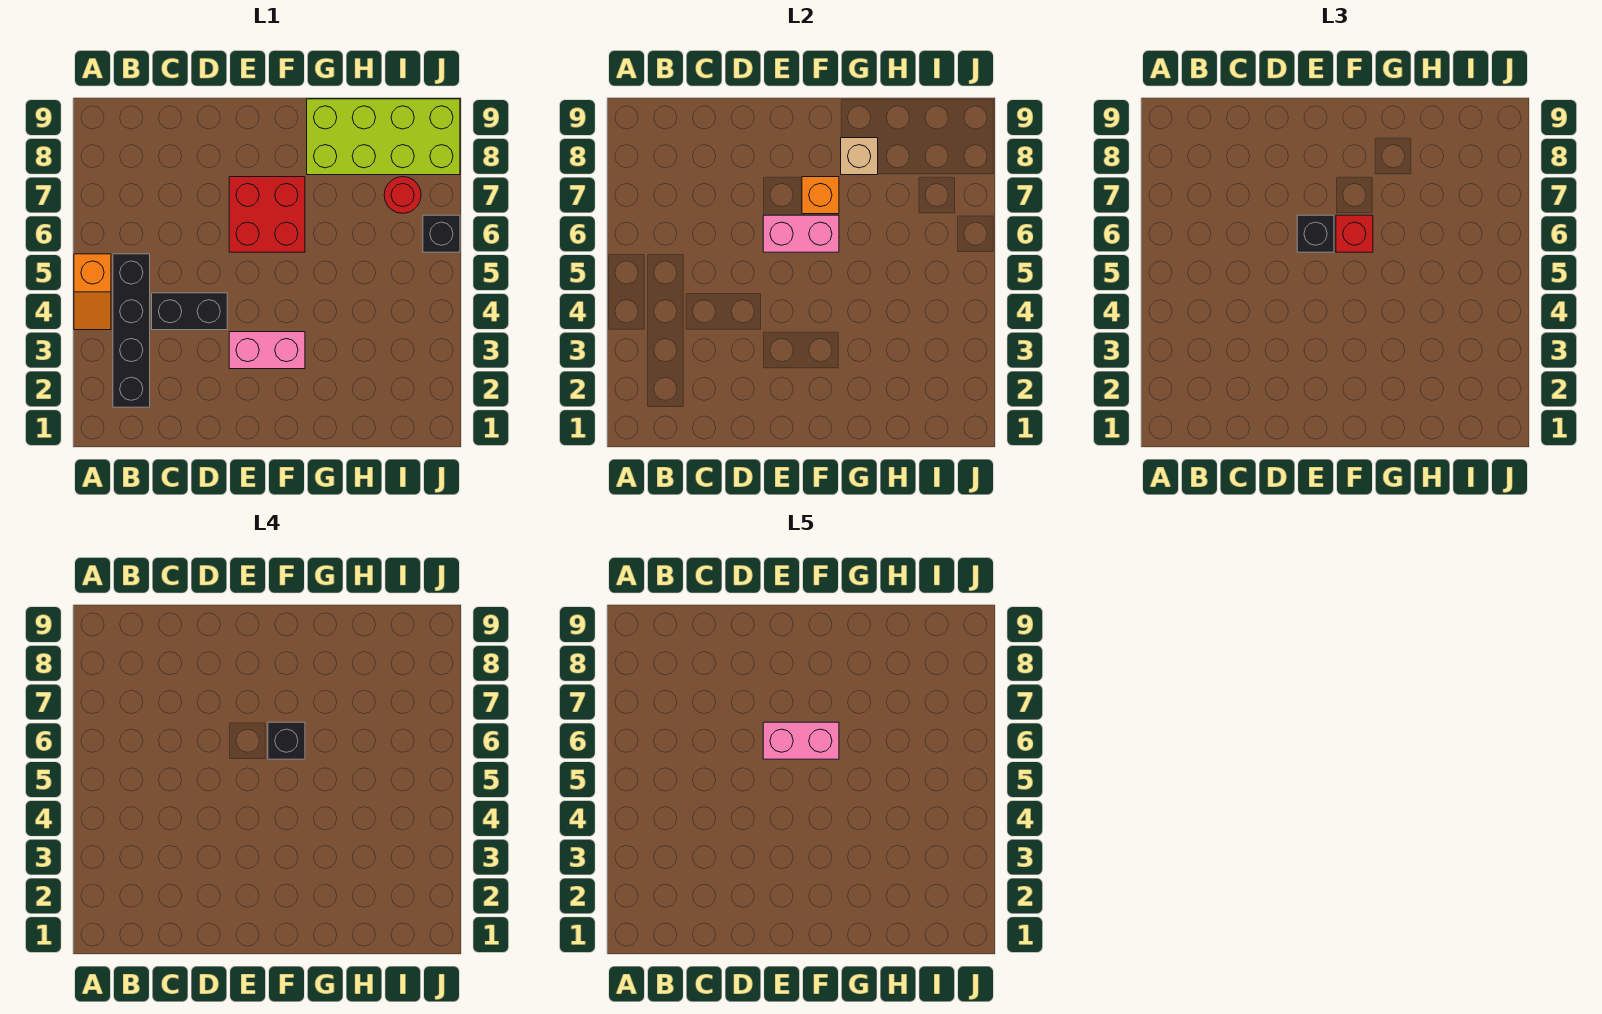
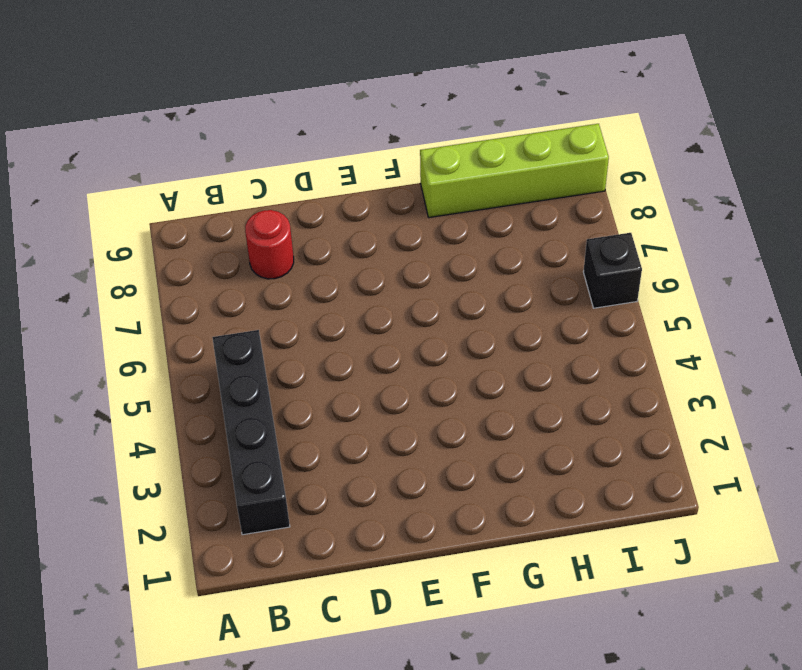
red 1x1 round brick [245,210,294,279] -> red 1x1 round brick moved to [384,177,421,213]
lime 1x4 brick [420,124,609,218] -> lime 2x4 brick [307,99,460,175]
none -> orange 1x2 slope [74,254,111,330]
none -> black 1x2 brick [152,293,227,330]
none -> pink 1x2 brick [229,332,305,369]

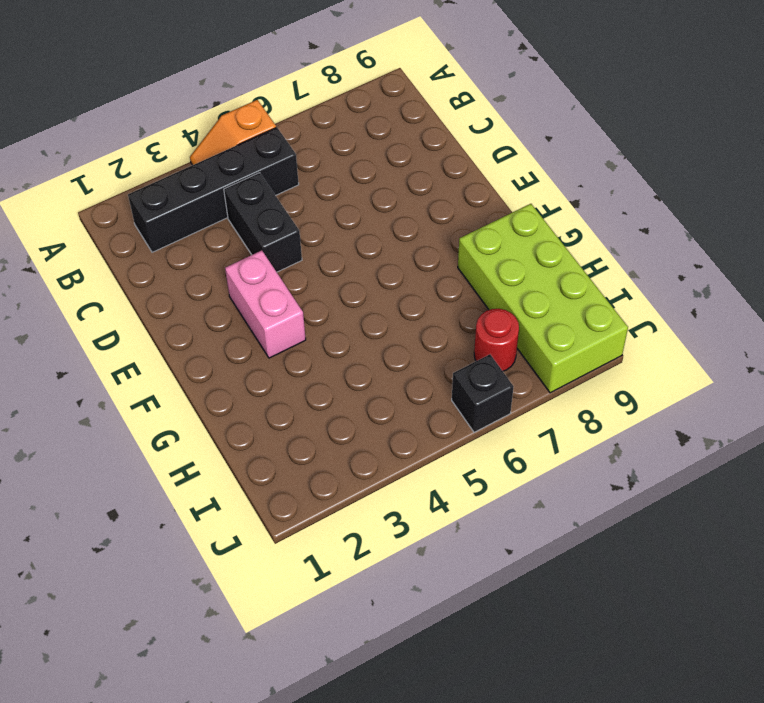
none -> red 2x2 brick [229,177,305,252]
none -> pink 1x2 brick [763,215,839,252]
none -> orange 1x1 brick [802,177,839,214]

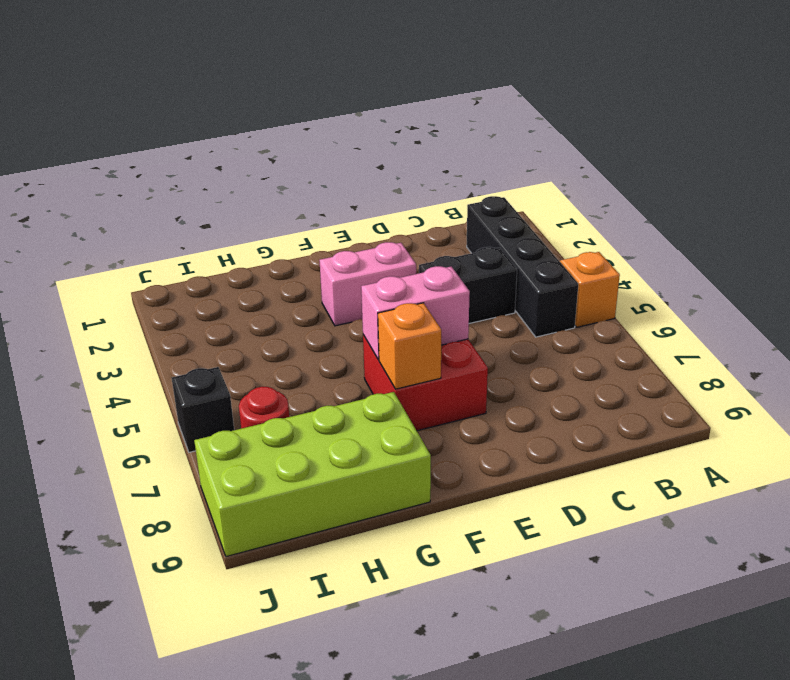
none -> tan 1x1 brick [841,138,878,175]
none -> black 1x1 brick [1297,215,1334,252]
none -> red 1x1 brick [1336,215,1373,252]

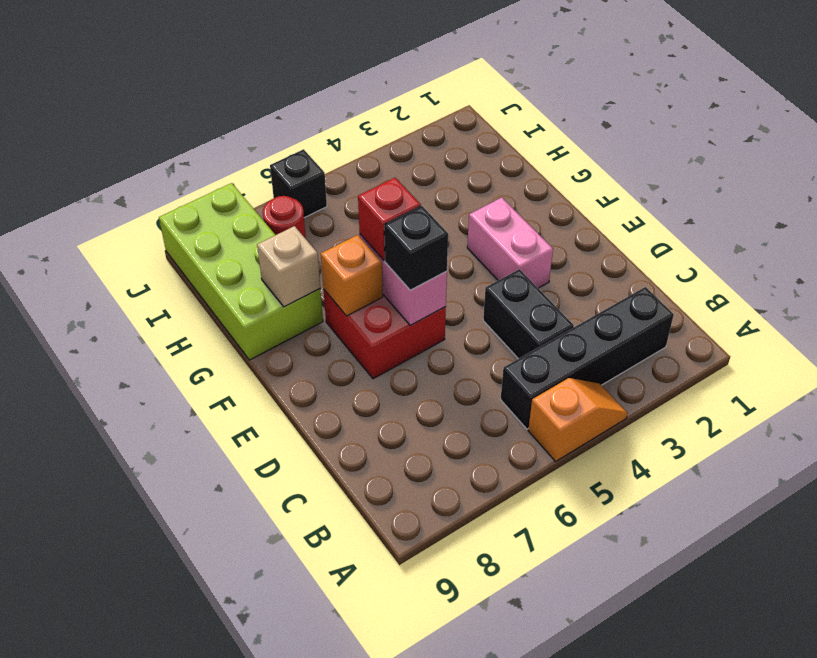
none -> black 1x1 brick [268,722,305,759]
none -> pink 1x2 brick [763,722,839,759]

